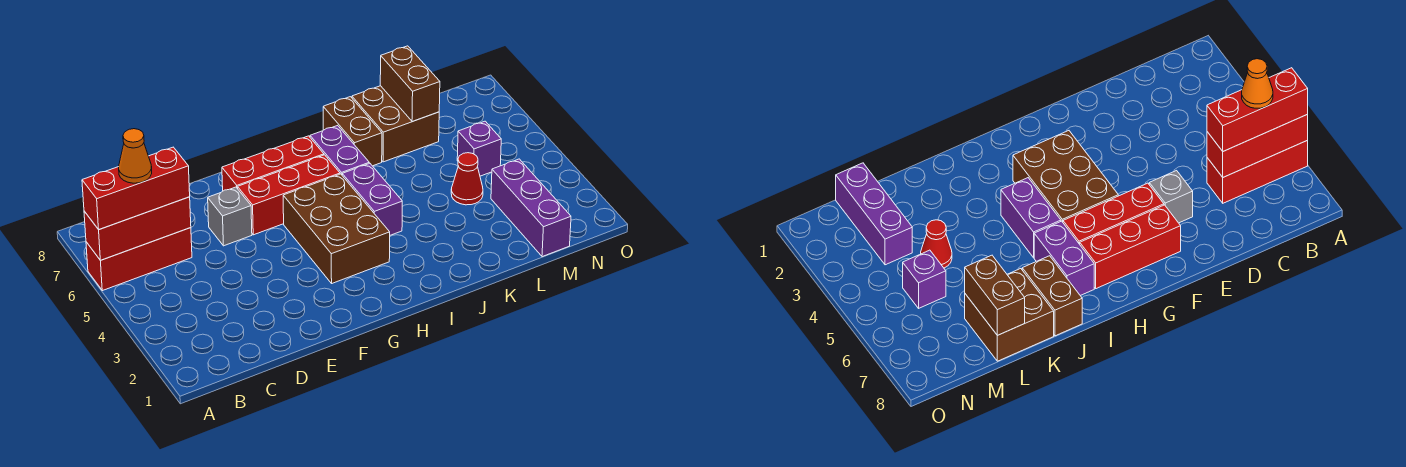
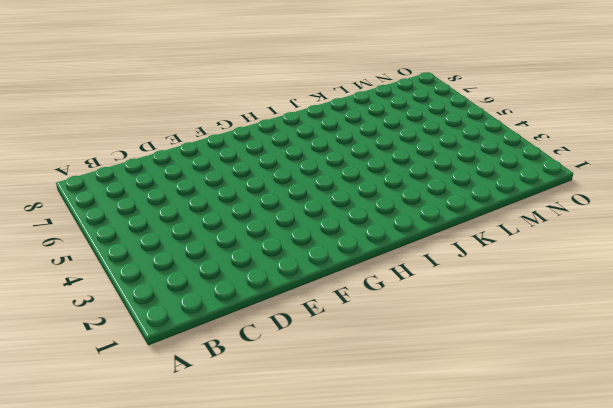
none -> red 1x3 brick [86,228,192,291]
none -> grey 1x1 brick [208,187,252,246]
none -> red 1x3 brick [238,155,340,235]

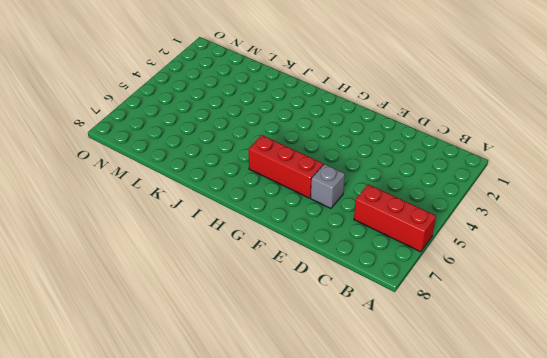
none -> red 1x3 brick [222,136,324,191]
none -> brown 2x3 brick [283,174,390,283]
none -> purple 1x2 brick [342,163,402,235]

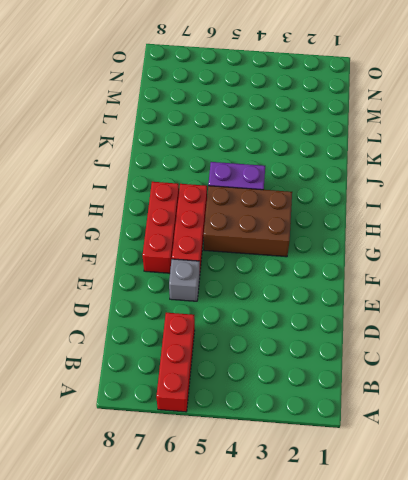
none -> purple 1x2 brick [310,126,369,175]
none -> brown 1x2 brick [323,97,382,166]
none -> brown 2x2 brick [352,86,439,162]

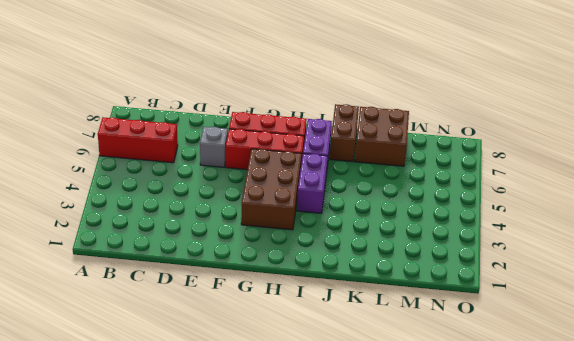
none -> red 1x1 cone [451,153,483,205]
none -> purple 1x3 brick [491,159,571,257]
none -> purple 1x1 brick [457,121,501,176]

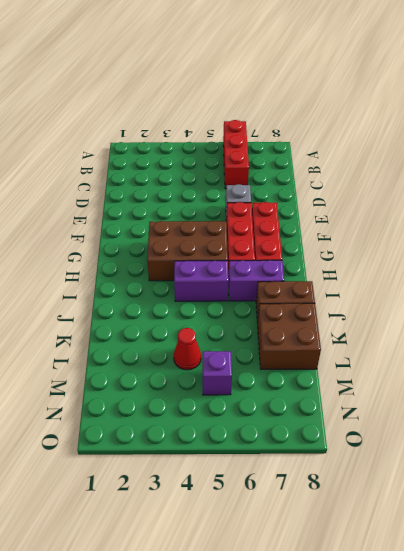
none -> purple 1x3 brick [491,159,571,257]
none -> red 1x3 brick [84,197,191,260]
none -> brown 1x2 brick [380,46,440,122]

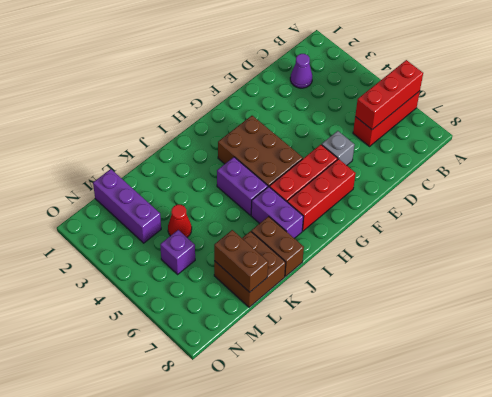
purple 1x1 cone [290,54,312,88] -> none
none -> red 1x3 brick [82,147,190,230]
none -> orange 1x1 cone [119,129,152,183]

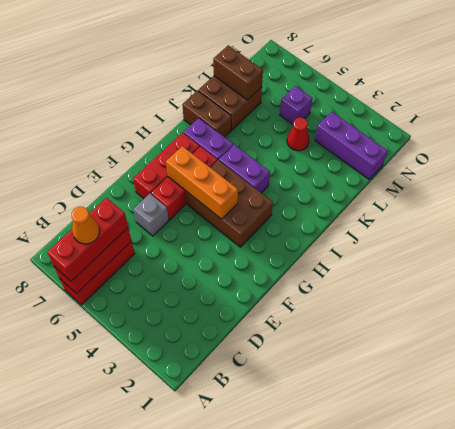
orange 1x3 brick [166,146,238,219] -> none

